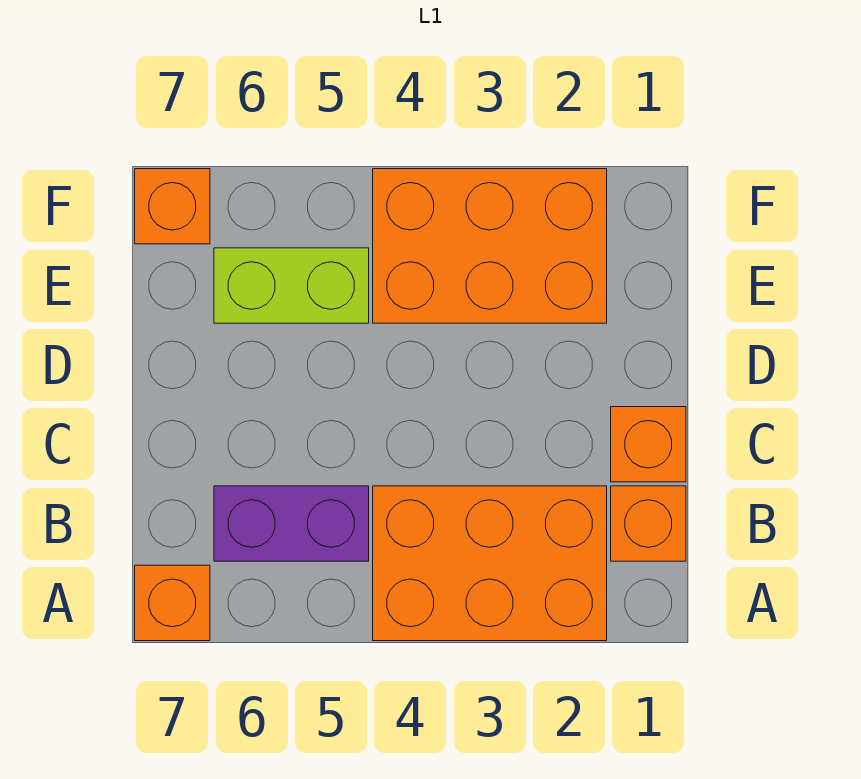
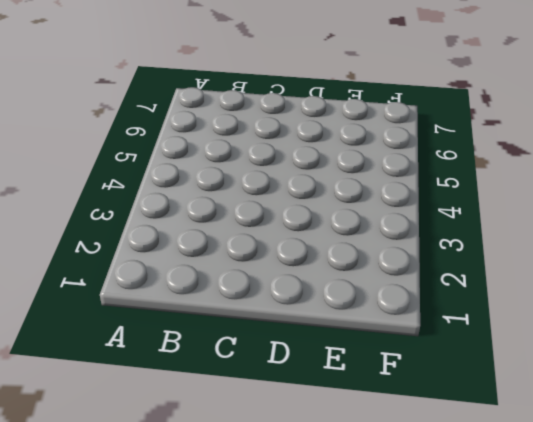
none -> orange 2x3 brick [373,486,607,641]
none -> orange 1x1 brick [135,565,210,641]

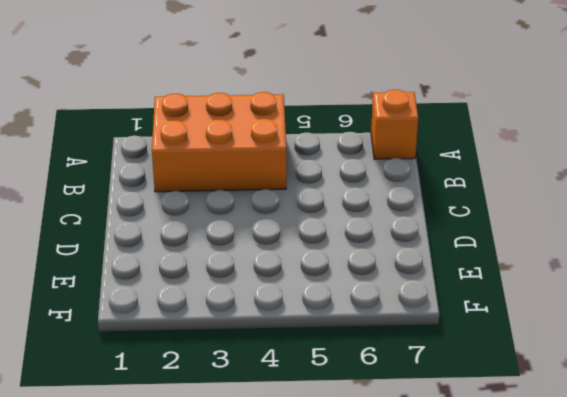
none -> orange 1x1 brick [611,486,686,561]
none -> purple 1x2 brick [214,486,369,561]

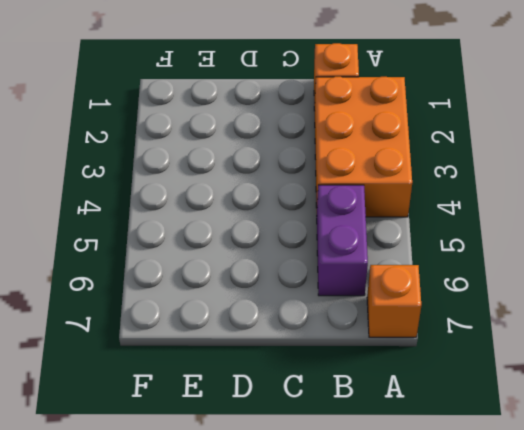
none -> orange 1x1 brick [611,407,686,482]
none -> orange 2x3 brick [373,169,607,323]

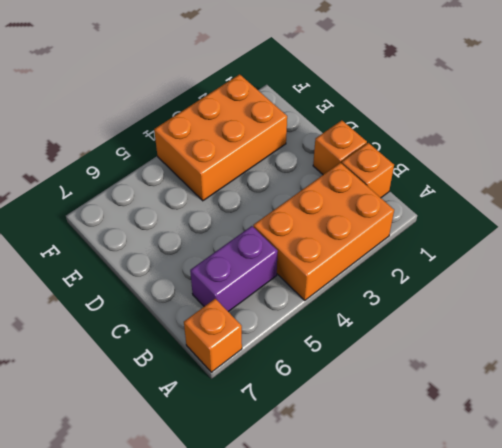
none -> lime 1x2 brick [214,248,369,323]
none -> orange 1x1 brick [135,169,210,244]

